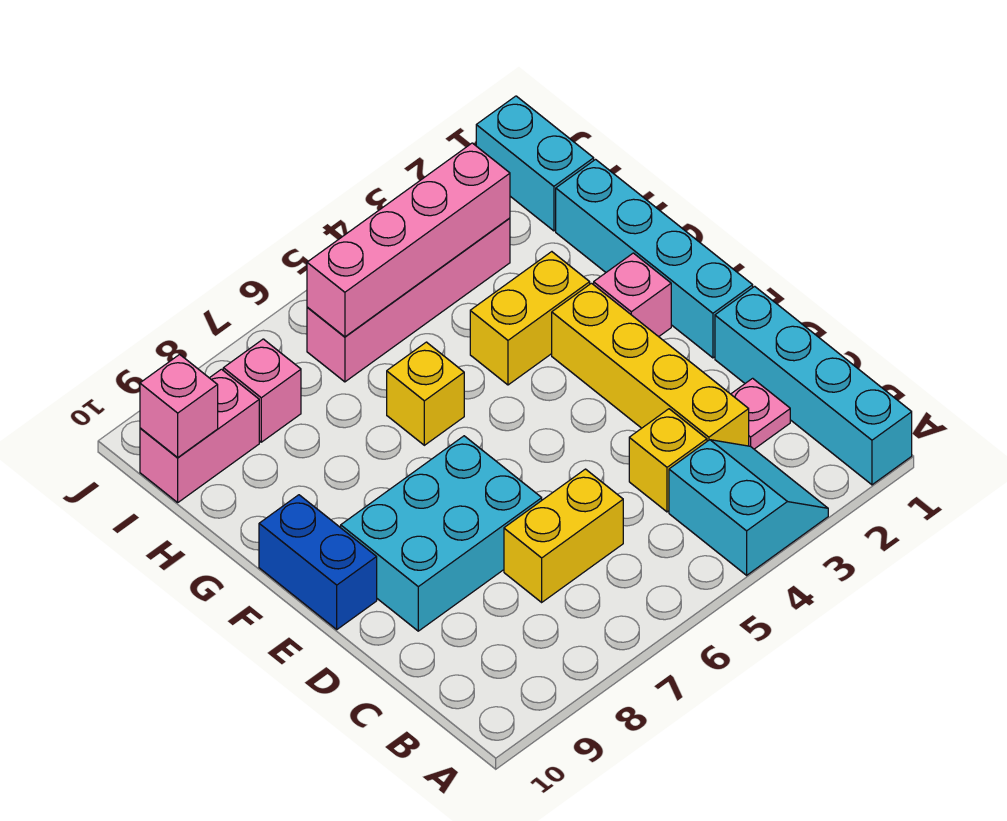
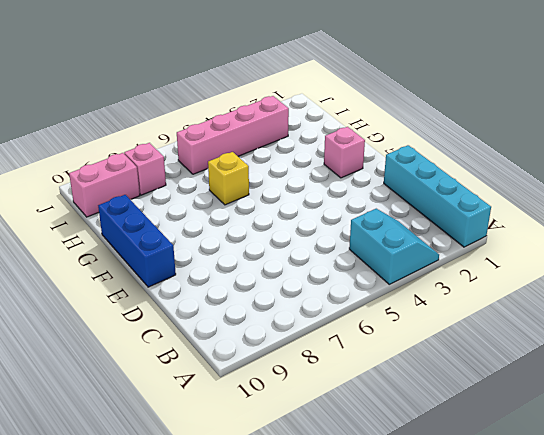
blue 1x3 brick [98,195,176,287] -> blue 1x2 brick [259,495,377,629]
none -> pink 1x1 plate [731,378,790,449]
none -> yellow 1x4 brick [552,283,749,446]
none -> yellow 1x1 brick [629,409,707,512]

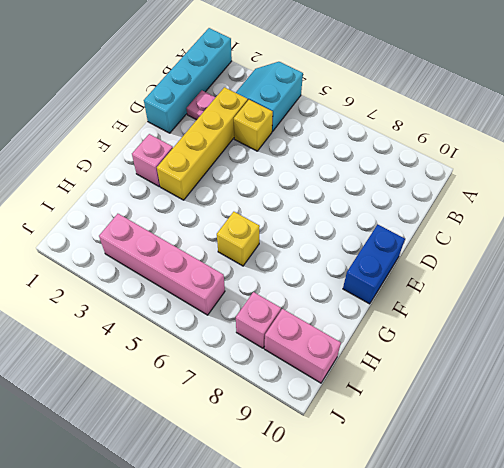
none -> yellow 1x2 brick [504,469,623,602]
none -> cyan 2x3 brick [341,436,542,631]
none -> cyan 1x4 brick [556,160,753,358]

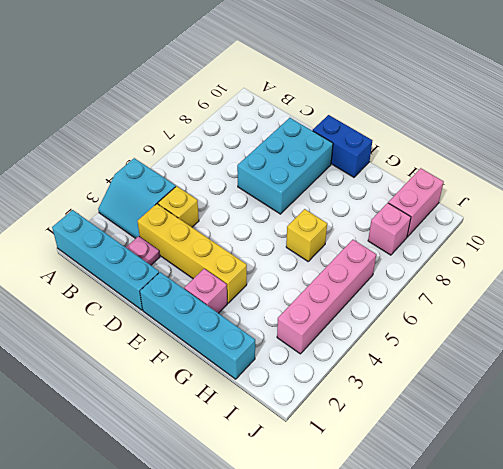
none -> yellow 1x2 brick [504,469,623,602]
none -> yellow 1x2 brick [470,252,590,385]
none -> cyan 1x2 brick [476,96,594,231]

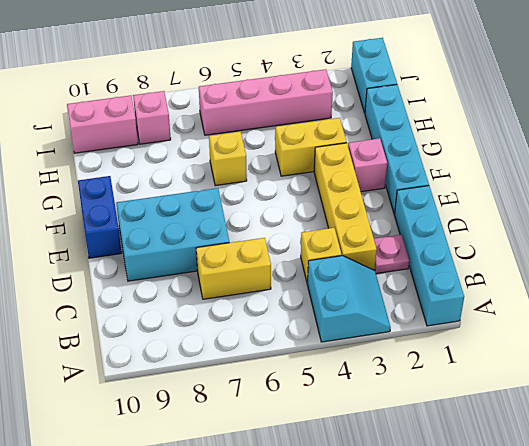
none -> pink 1x4 brick [307,143,510,337]
none -> pink 1x1 brick [140,354,218,457]

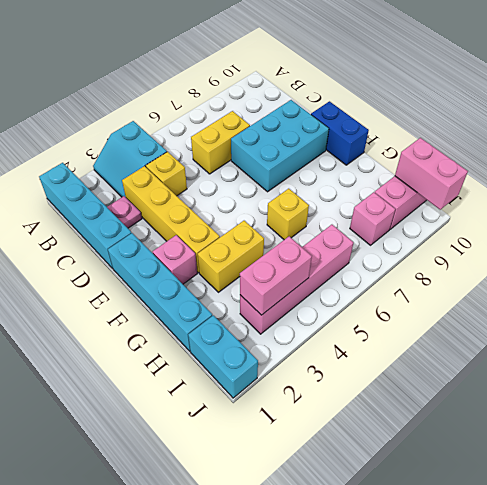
pink 1x2 brick [240,236,312,315] -> pink 1x4 brick [307,143,510,337]
pink 1x2 brick [395,138,468,210] -> pink 1x1 brick [140,354,218,457]

